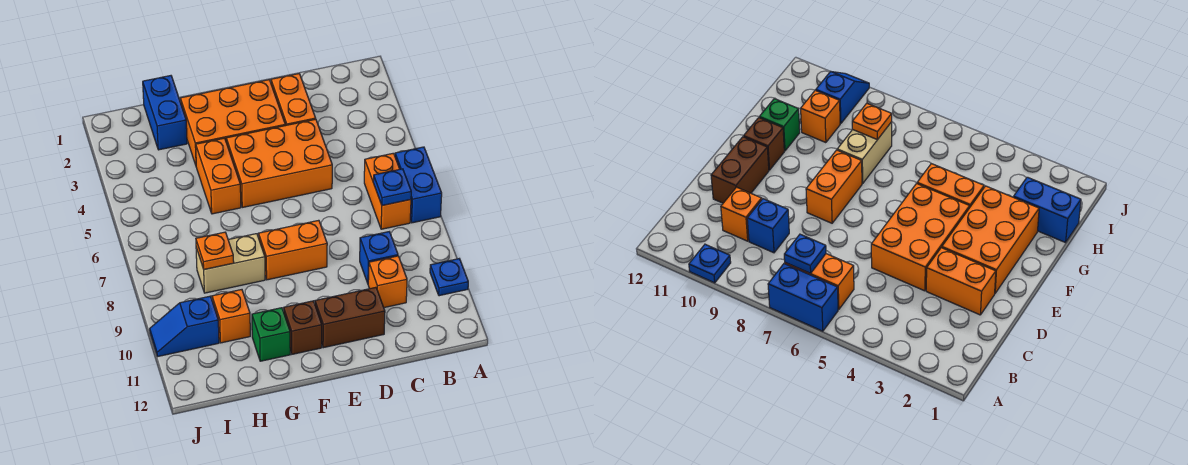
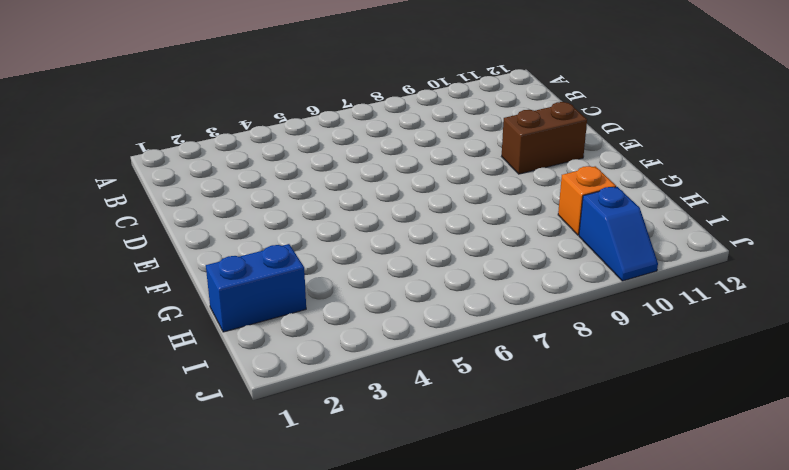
brown 1x2 brick [502,102,587,174] -> brown 1x2 brick turned to [315,287,385,348]
none -> blue 1x2 brick [395,147,442,223]
none -> blue 1x1 plate [430,259,468,296]
none -> orange 1x2 brick [364,153,411,229]

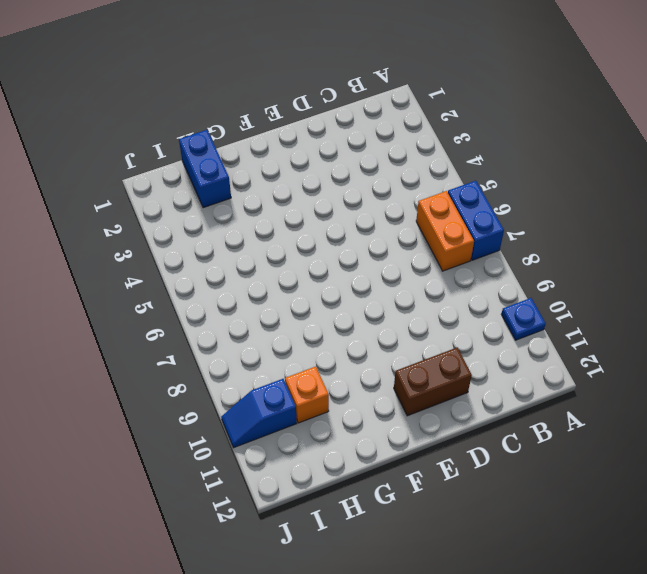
none -> blue 1x1 brick [360,232,398,283]
none -> orange 1x1 brick [368,256,407,307]
none -> orange 1x2 brick [271,74,316,126]

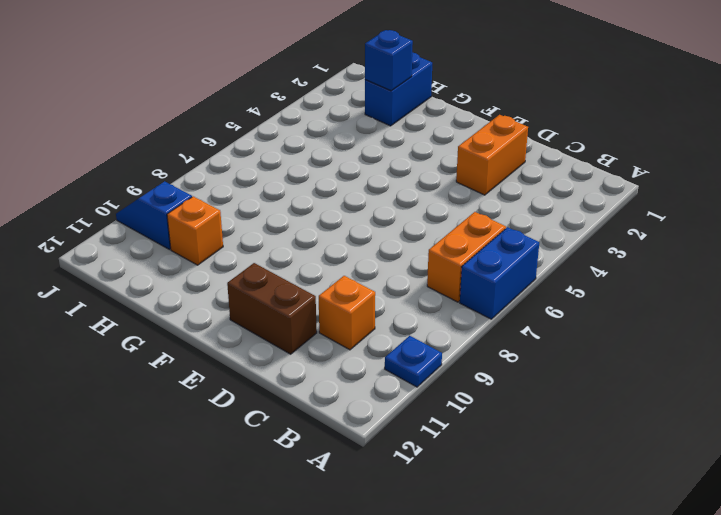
blue 1x1 brick [365,30,413,91] -> blue 1x1 brick moved to [360,232,398,283]
none -> orange 2x3 brick [226,119,332,207]
none -> orange 2x3 brick [180,80,285,165]
none -> orange 1x2 brick [258,220,327,280]

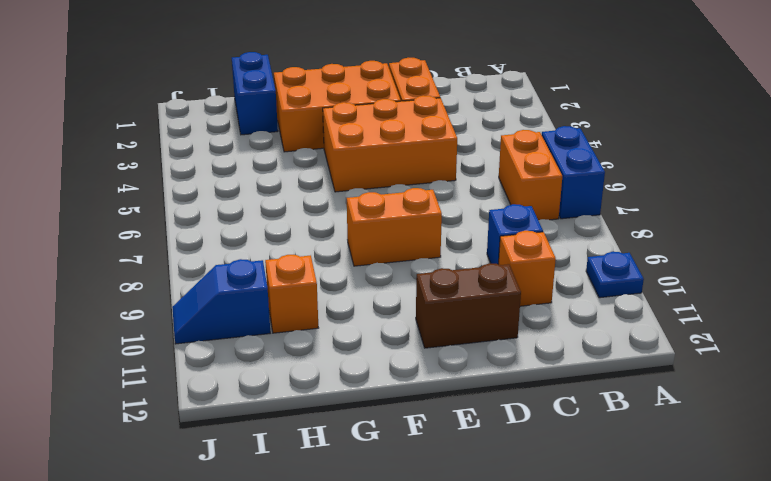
none -> brown 1x1 brick [284,301,322,354]
none -> orange 1x2 brick [196,138,241,214]
none -> tan 1x2 brick [196,234,265,293]

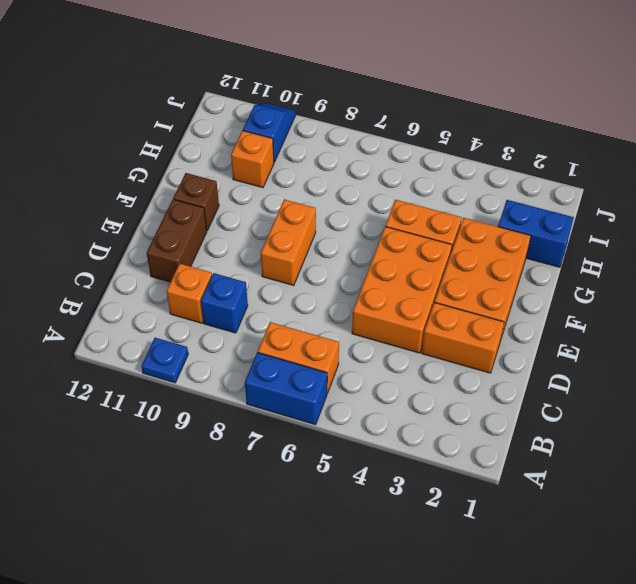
none -> tan 1x2 brick [196,234,265,293]
none -> green 1x1 brick [252,308,290,361]
none -> blue 1x1 plate [373,169,411,205]

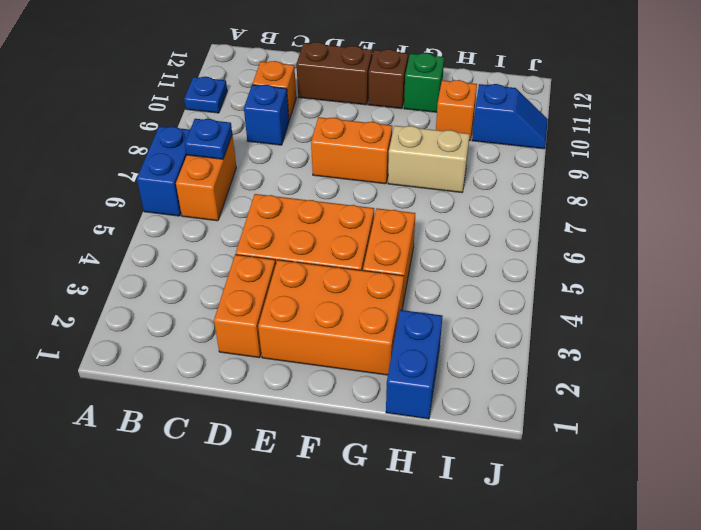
none -> orange 1x1 plate [196,232,234,269]

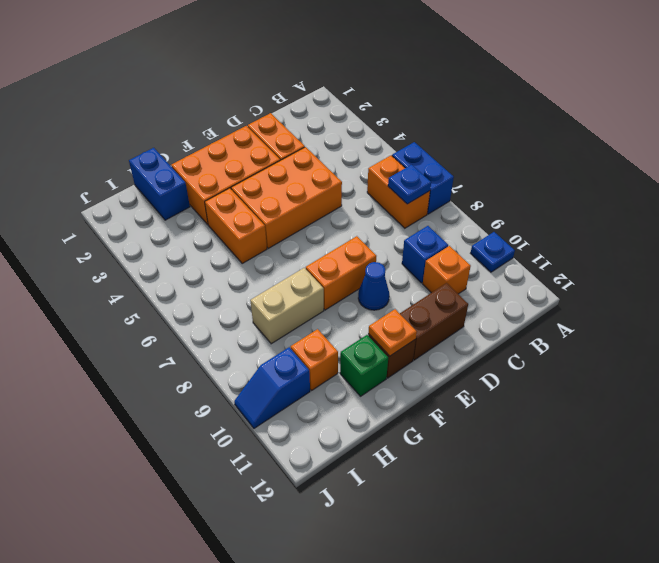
blue 1x1 cone [358,262,389,310] -> none
orange 1x1 plate [368,309,417,356] -> orange 1x1 plate moved to [196,232,234,269]

